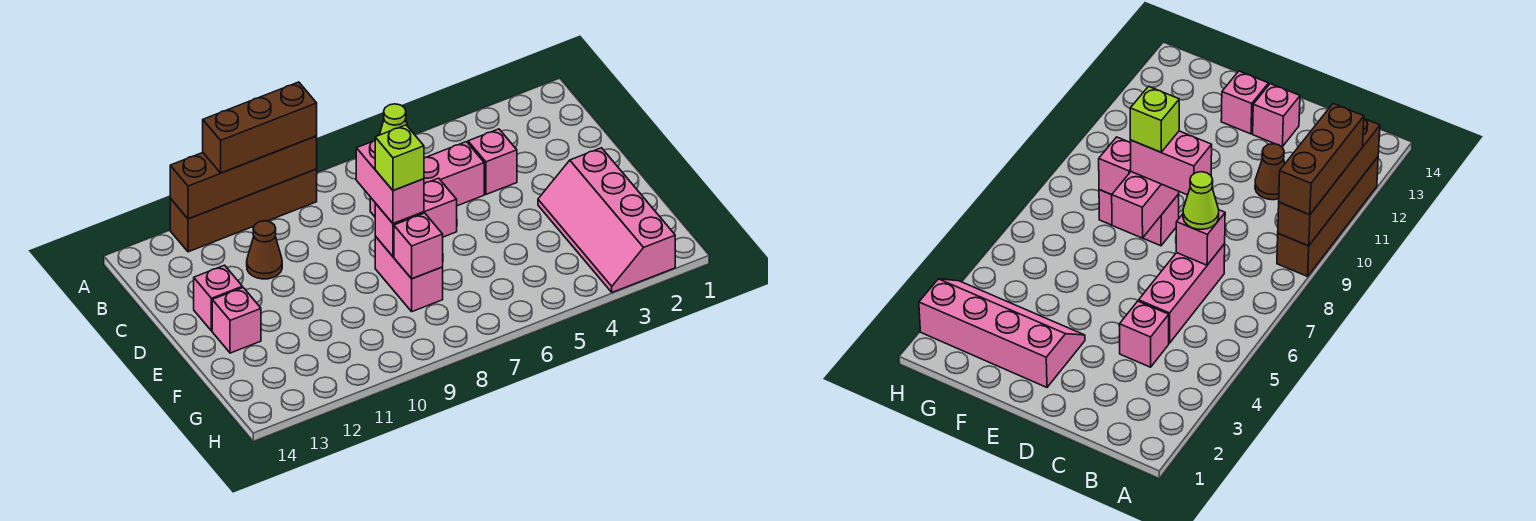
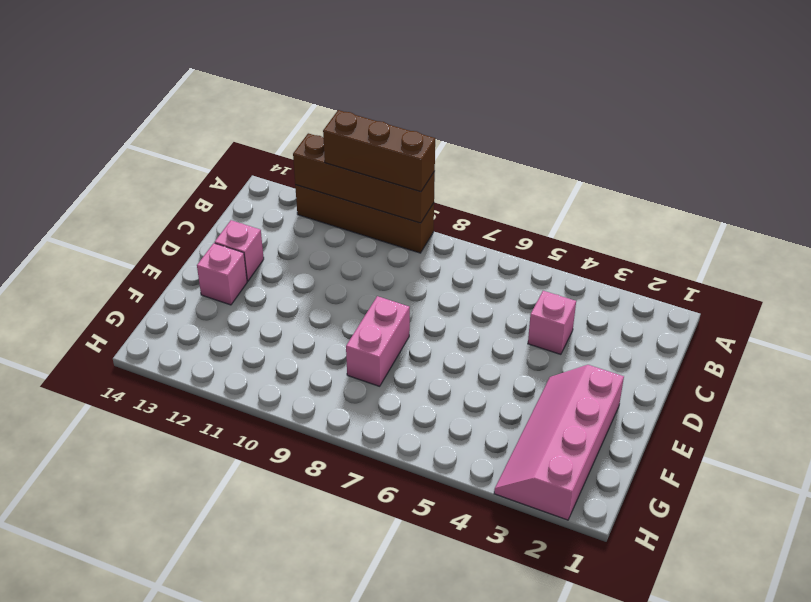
none -> pink 1x3 brick [370,142,484,217]
none -> brown 1x1 cone [247,221,282,279]
none -> pink 1x1 brick [1176,210,1225,265]

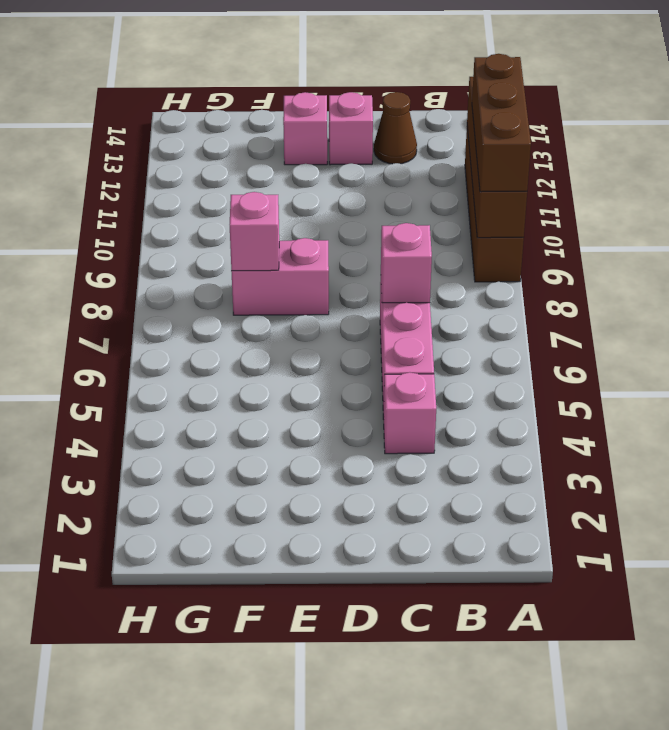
brown 1x1 cone [374,92,417,164] -> brown 1x1 cone moved to [247,221,282,279]
none -> pink 2x4 slope [538,148,675,292]
none -> pink 1x2 brick [375,178,457,257]
none -> lime 1x1 cone [380,104,407,135]

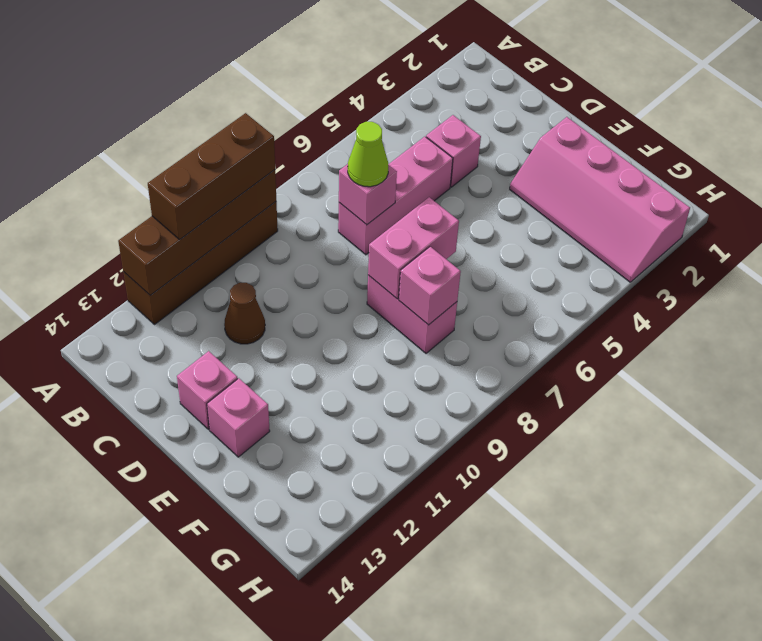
none -> pink 1x2 brick [356,140,424,224]
none -> lime 1x1 brick [375,125,424,191]

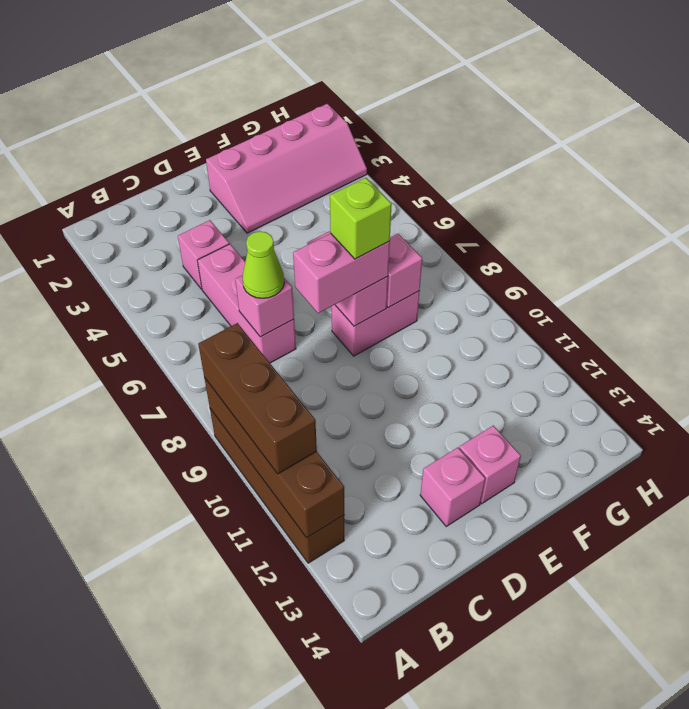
none -> brown 1x1 cone [247,221,282,279]

